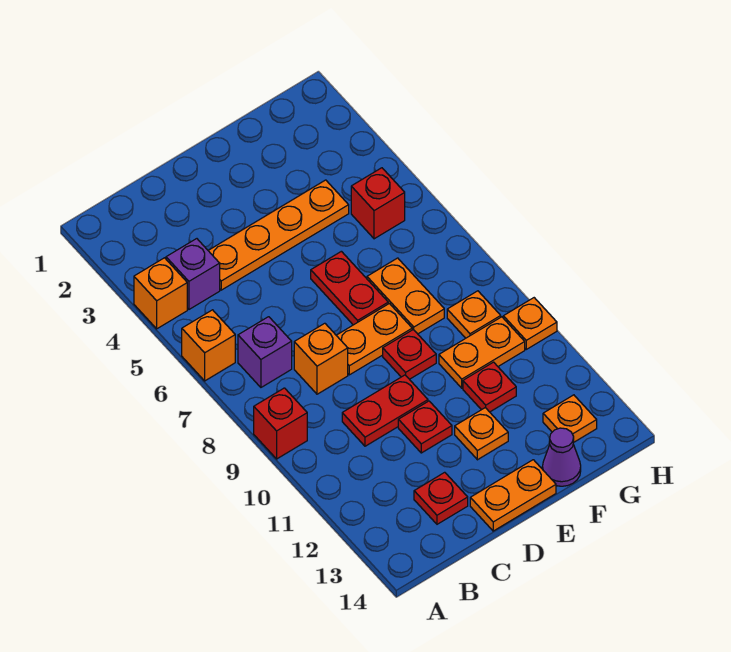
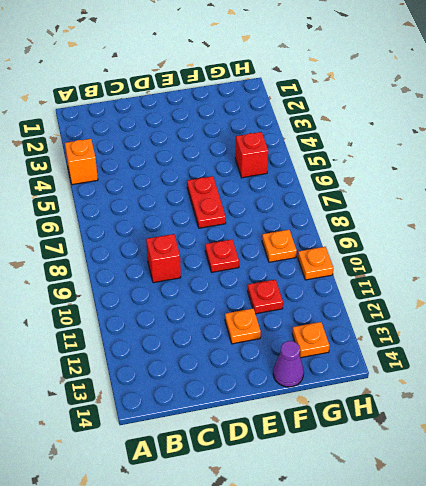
red 1x1 brick [146,234,181,283] -> red 1x1 brick moved to [254,388,307,459]
none -> orange 1x1 brick [182,310,235,381]
none -> purple 1x1 brick [166,239,220,309]
none -> purple 1x1 brick [238,317,292,387]

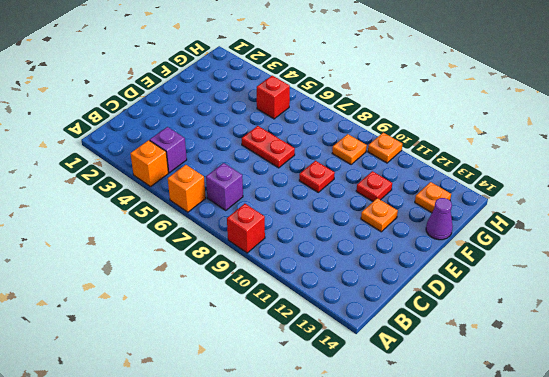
none -> orange 1x4 plate [208,180,349,290]
none -> orange 1x1 brick [294,323,348,394]
none -> red 1x2 plate [342,375,428,446]

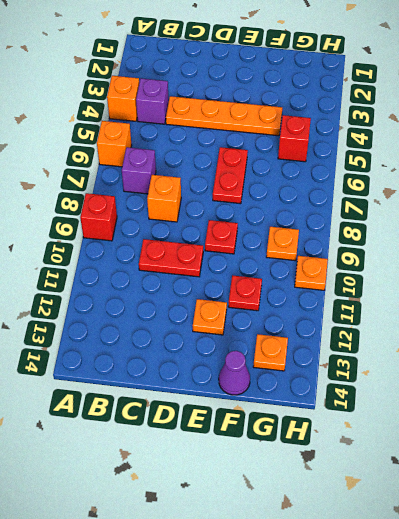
none -> red 1x1 plate [414,472,468,524]
none -> orange 1x2 plate [336,304,412,375]
none -> red 1x1 plate [398,401,452,453]

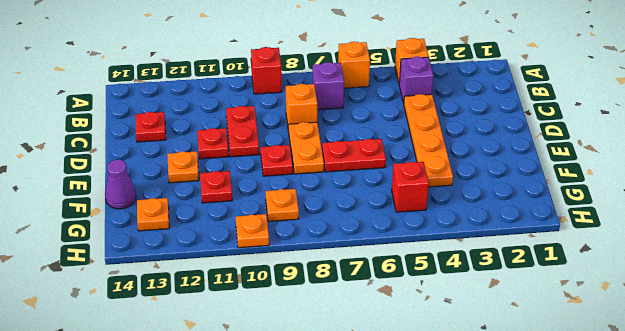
none -> orange 1x2 plate [470,460,556,531]
none -> orange 1x2 plate [367,258,444,334]
none -> orange 1x2 plate [439,317,525,388]

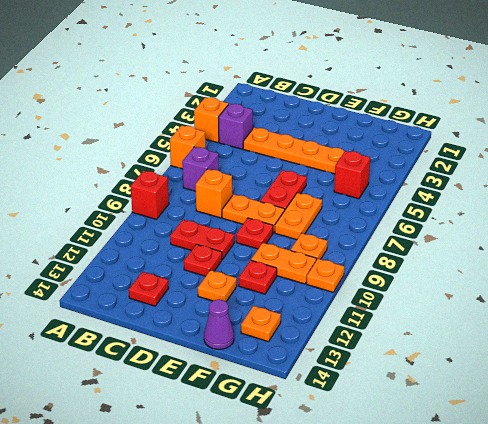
none -> orange 1x2 plate [470,460,556,531]

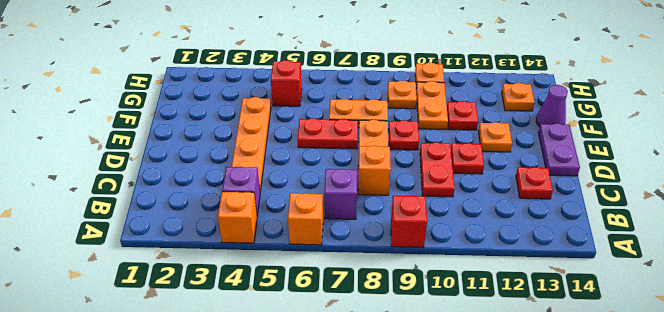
purple 1x2 plate [539,123,580,176] -> orange 1x2 plate [470,460,556,531]

